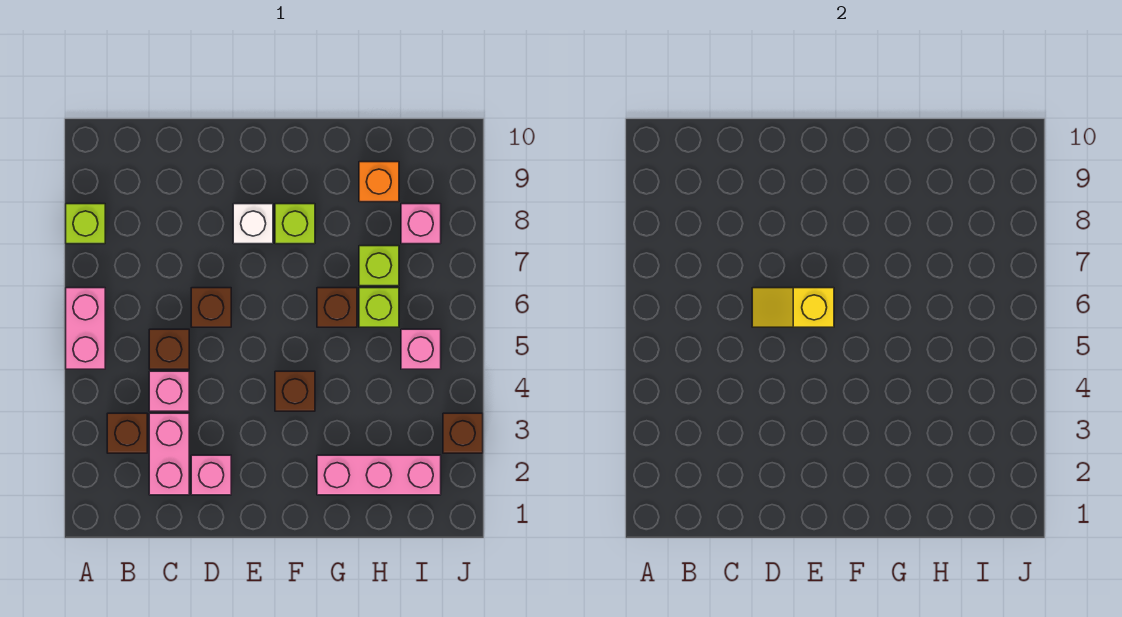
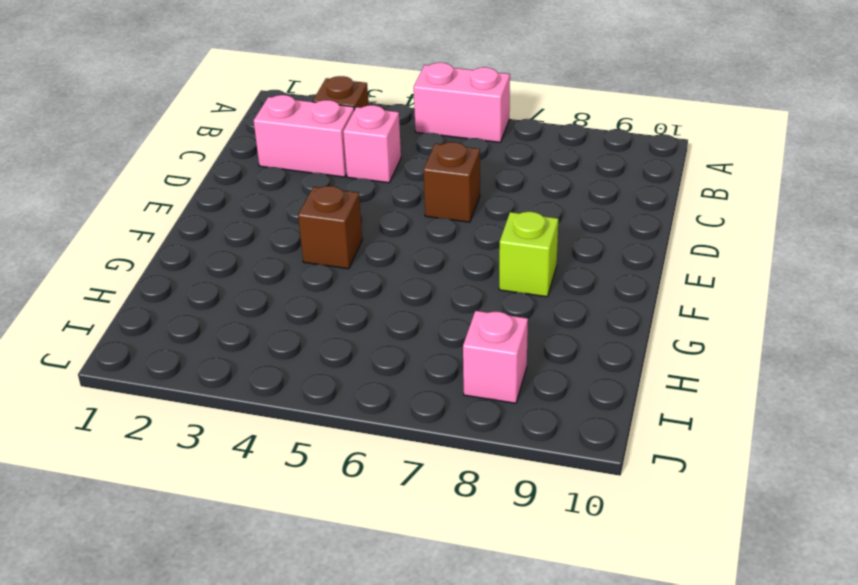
none -> lime 1x1 brick [66,204,105,244]
none -> brown 1x1 brick [149,329,189,369]
none -> pink 1x1 brick [191,455,231,495]

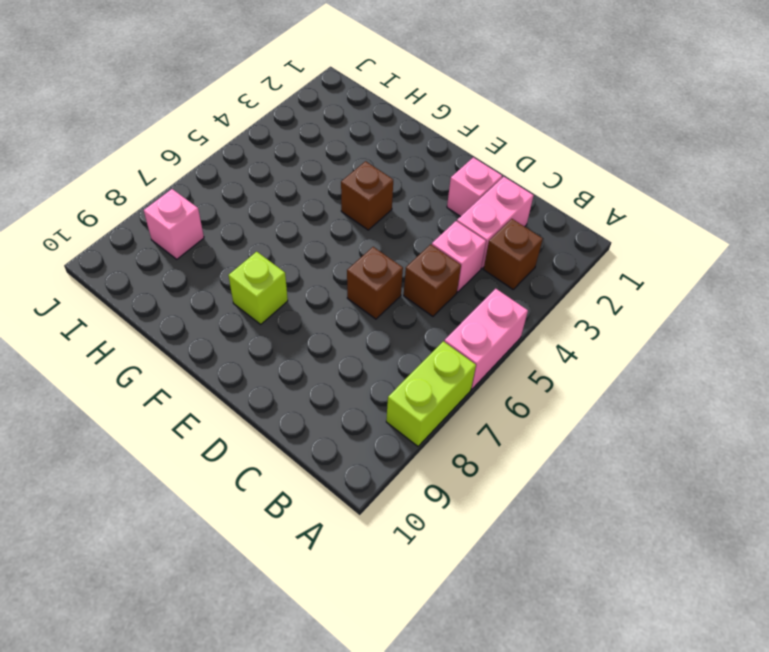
lime 1x2 brick [386,341,476,446] -> lime 1x1 brick [66,204,105,244]
none -> white 1x1 brick [233,204,273,244]
none -> pink 1x3 brick [317,455,441,495]
none -> brown 1x1 brick [317,288,357,327]

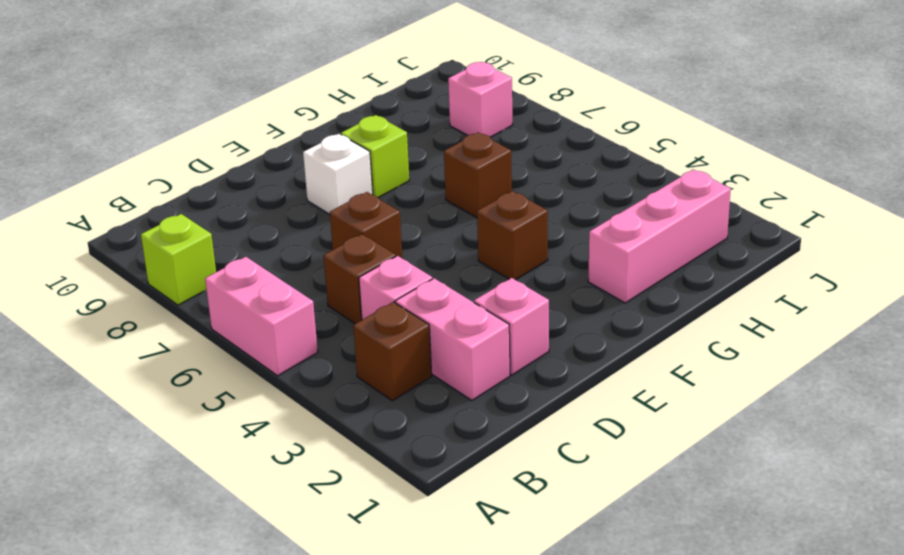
none -> lime 1x1 brick [359,288,399,327]
none -> lime 1x1 brick [359,246,399,286]
none -> orange 1x1 brick [359,162,399,202]

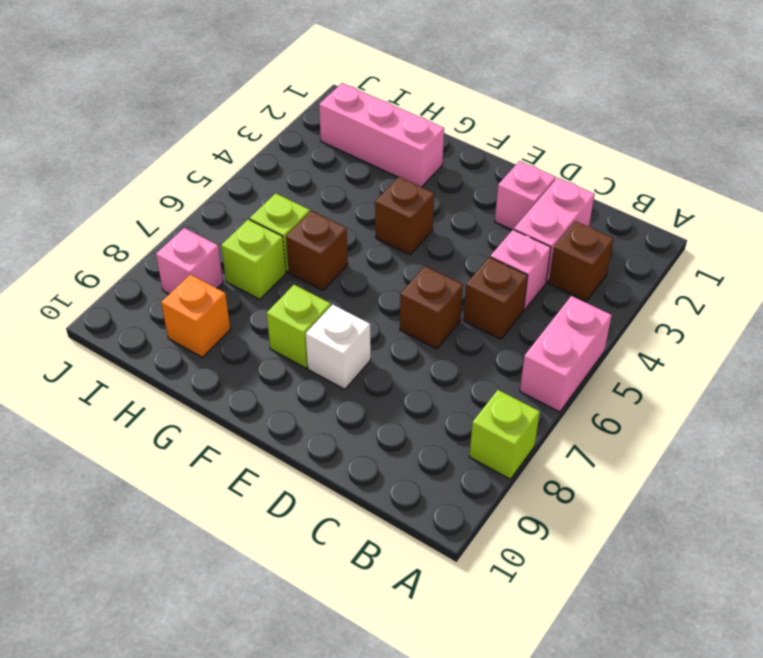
none -> pink 1x1 brick [401,329,441,369]
none -> brown 1x1 brick [443,413,483,453]
none -> yellow 1x2 slope [752,288,834,327]

